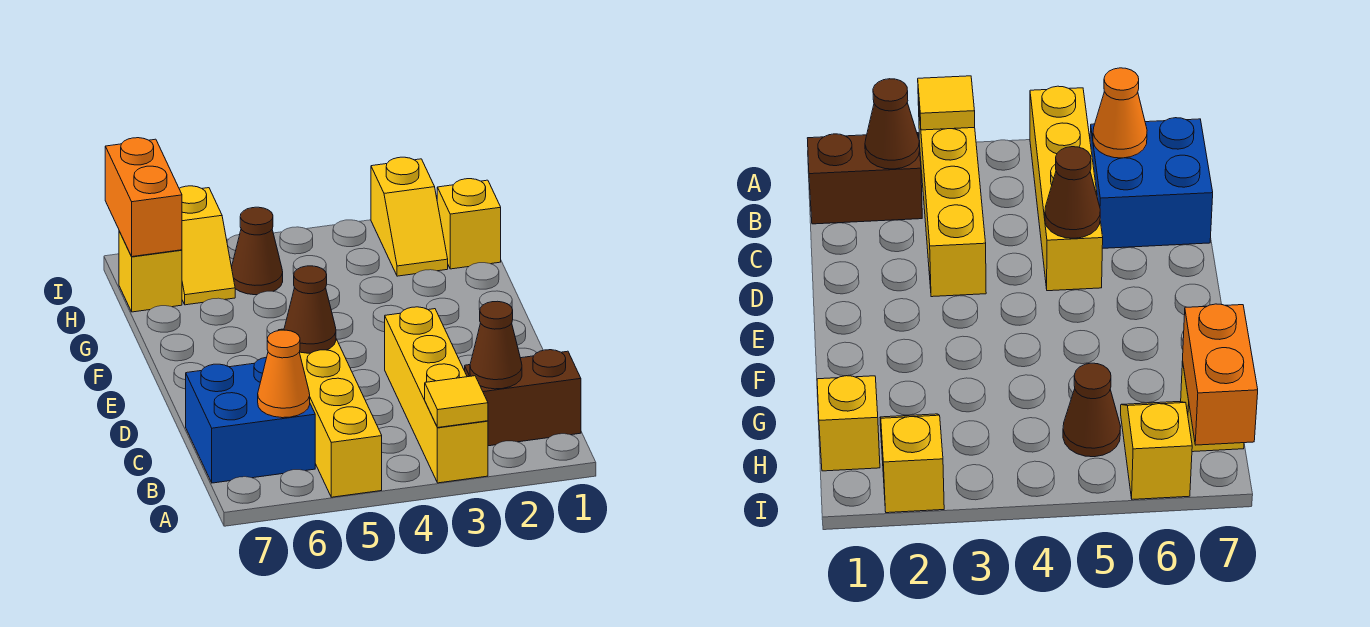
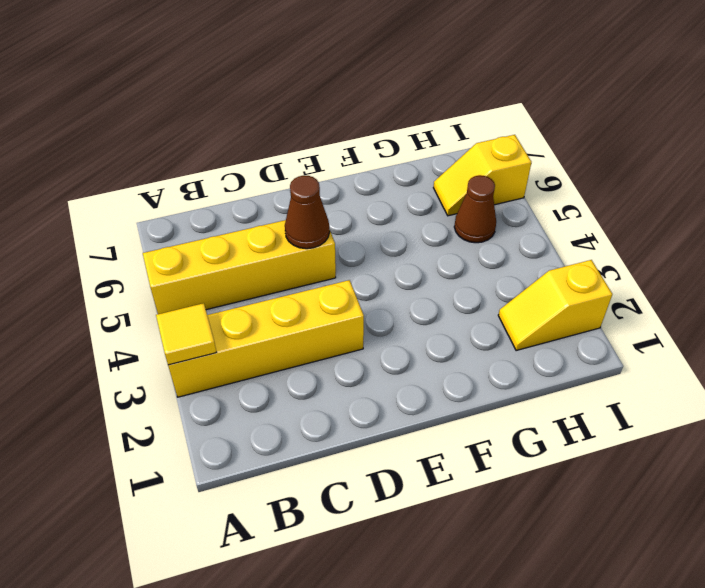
none -> brown 1x2 brick [465,350,581,446]
none -> blue 2x2 brick [186,357,315,483]
none -> yellow 1x1 brick [437,179,501,269]

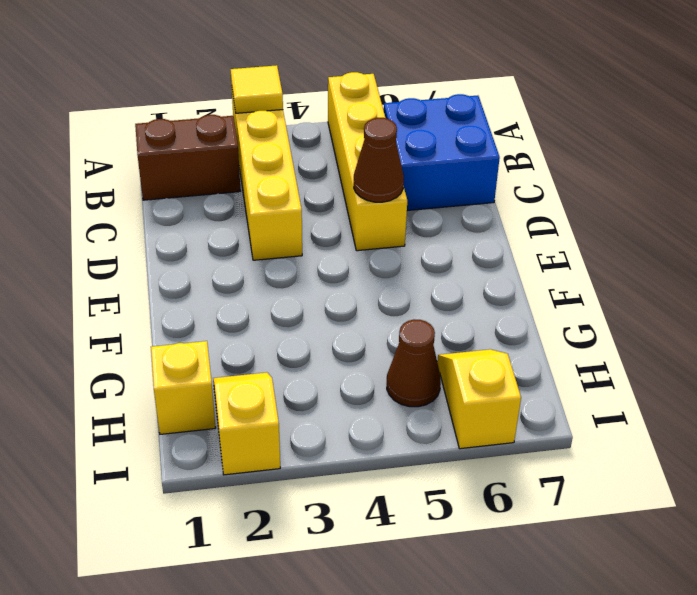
none -> yellow 1x1 brick [119,231,182,312]
none -> brown 1x1 cone [470,301,522,389]
none -> orange 1x1 cone [258,330,310,418]

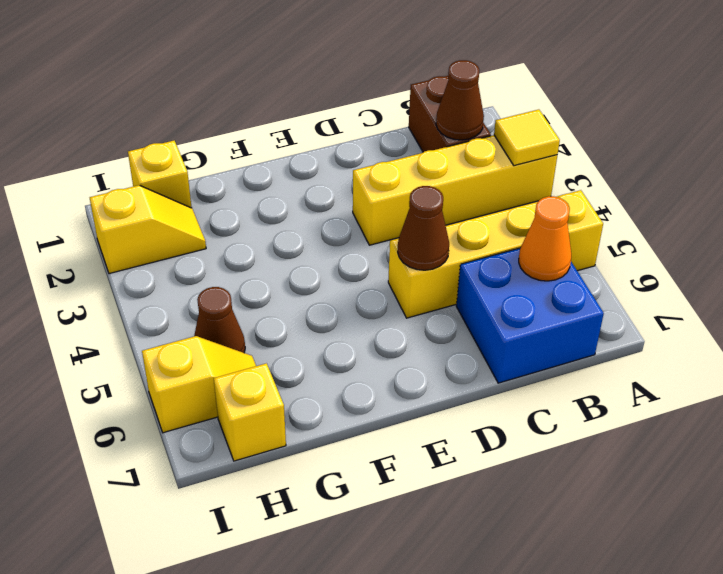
none -> orange 1x2 brick [105,138,182,257]

